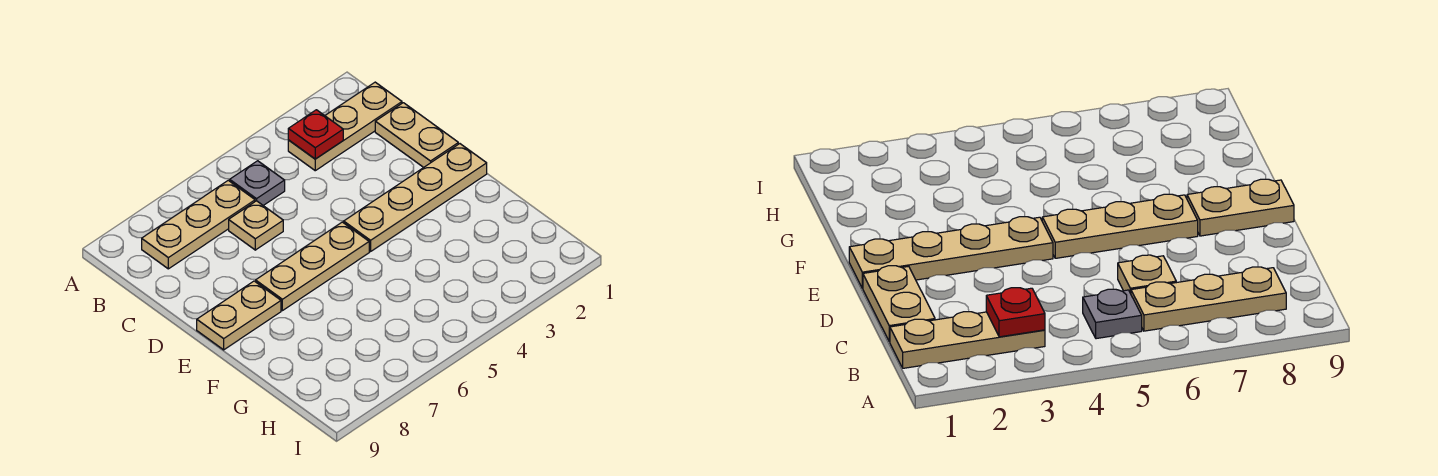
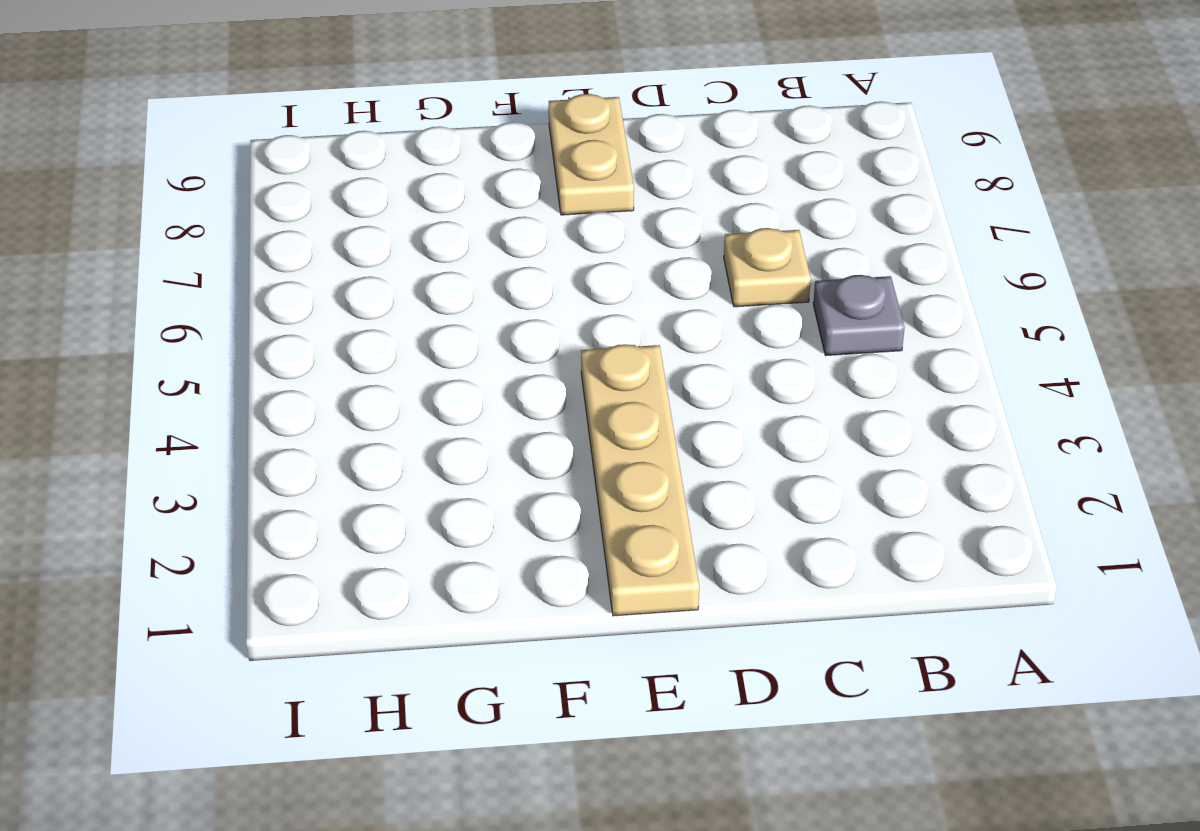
none -> tan 1x3 plate [288,82,402,171]
none -> tan 1x3 plate [142,180,255,269]

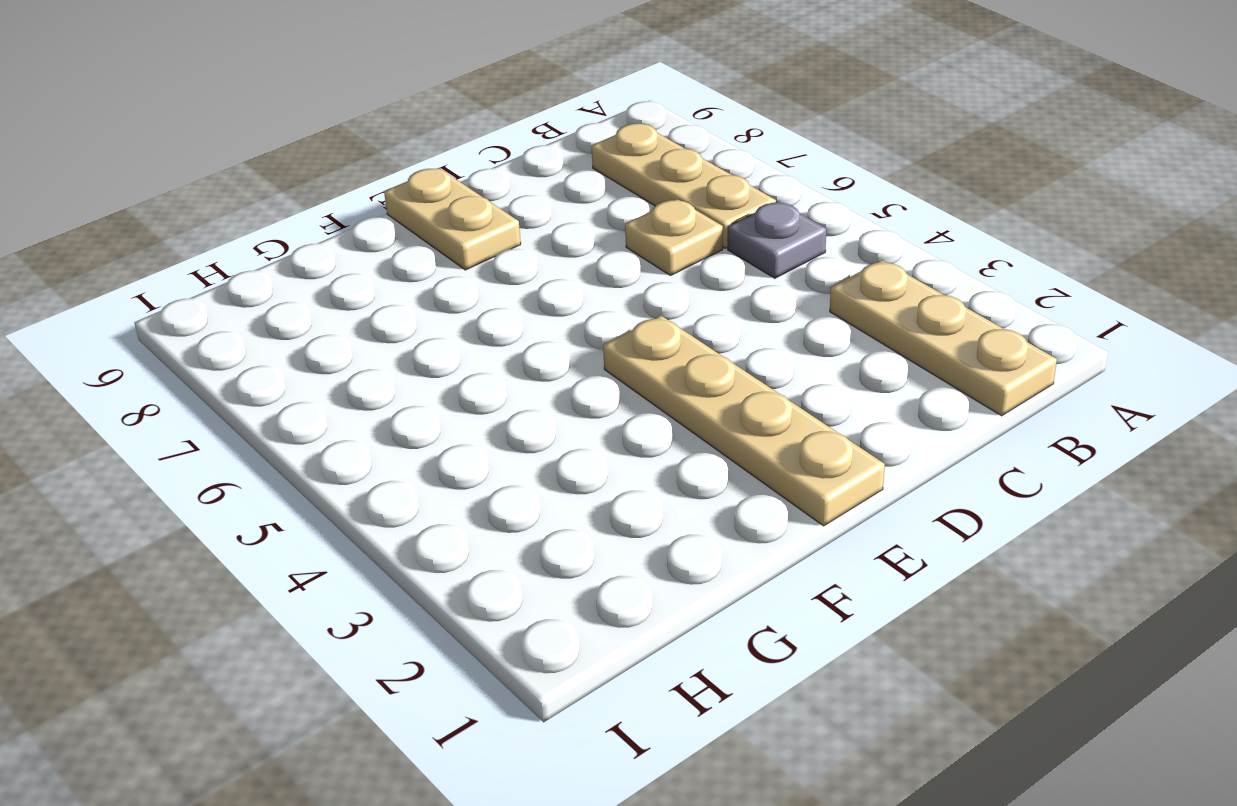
none -> tan 1x2 plate [375,103,458,167]
none -> tan 1x3 plate [256,222,369,311]

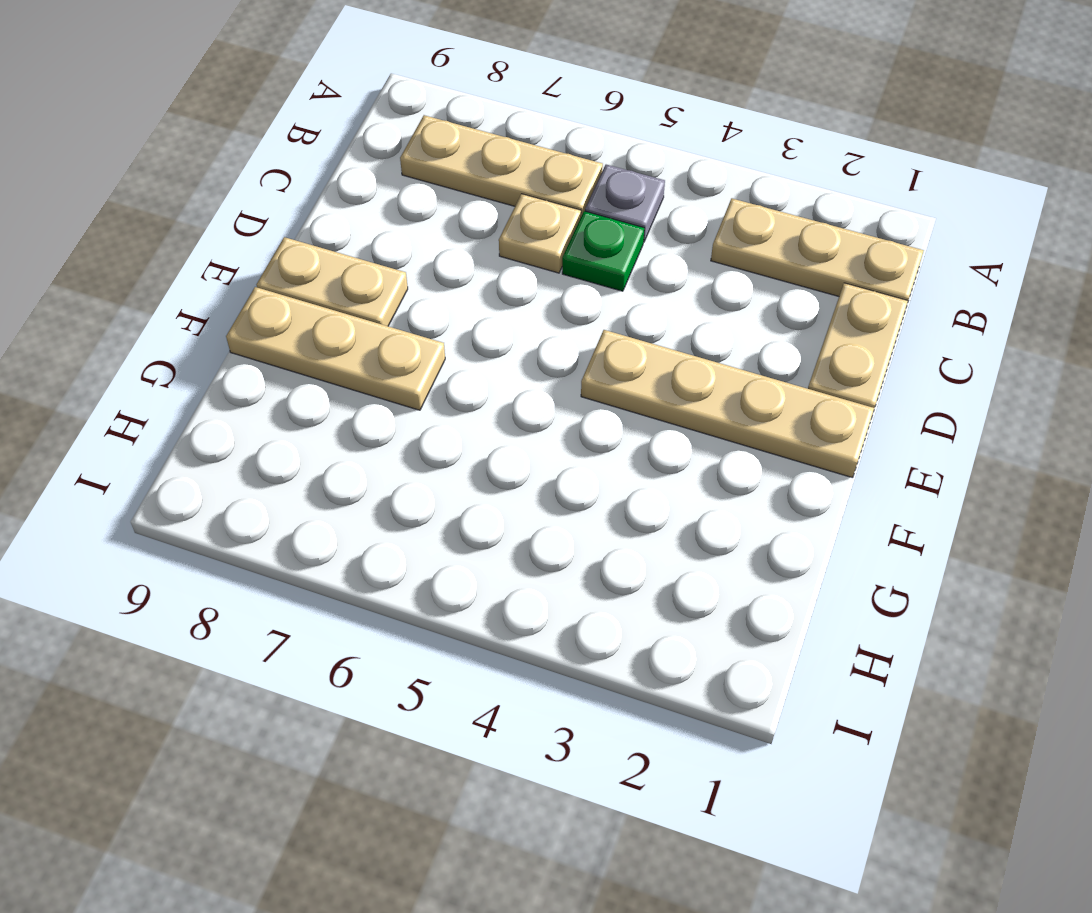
green 1x1 plate [562,211,644,291] -> none
tan 1x3 plate [226,287,445,410] -> tan 1x3 plate moved to [256,222,369,311]
none -> red 1x1 plate [288,110,343,159]

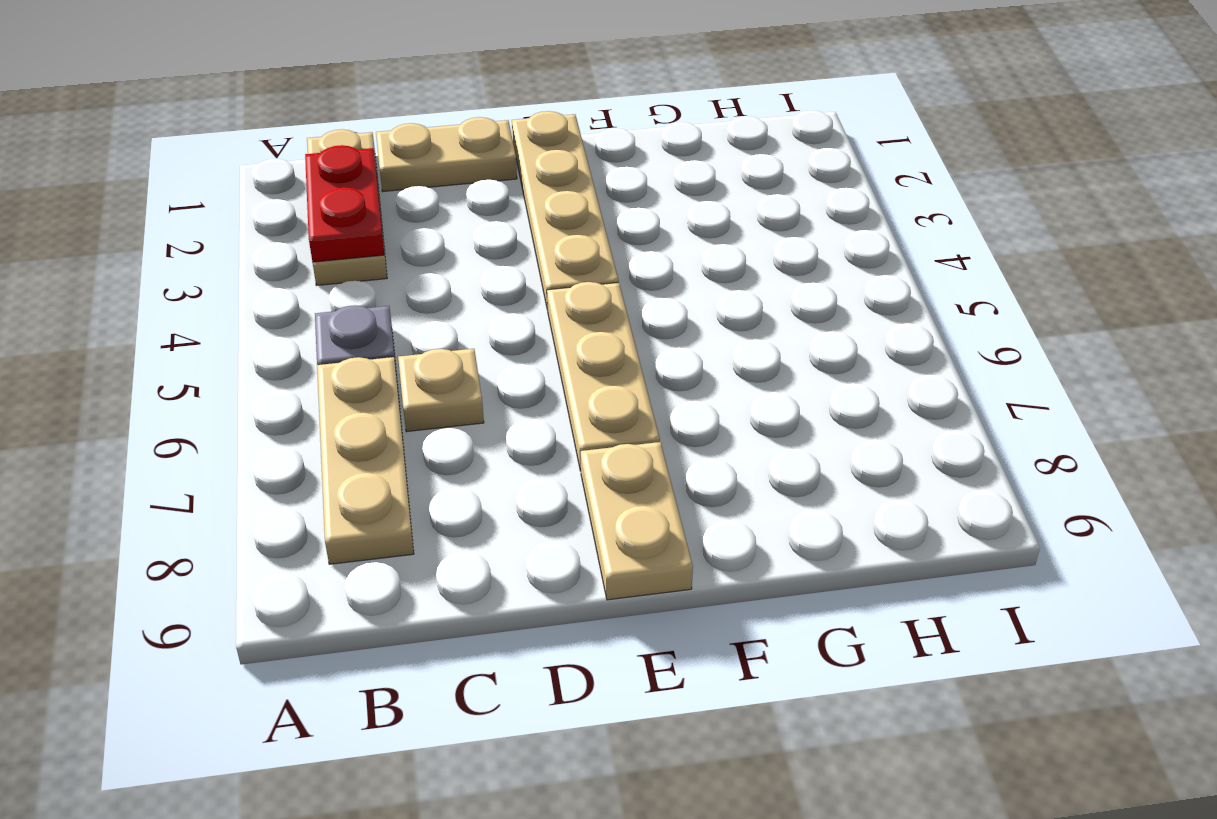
red 1x2 plate [305,145,384,262] -> red 1x1 plate [288,110,343,159]

